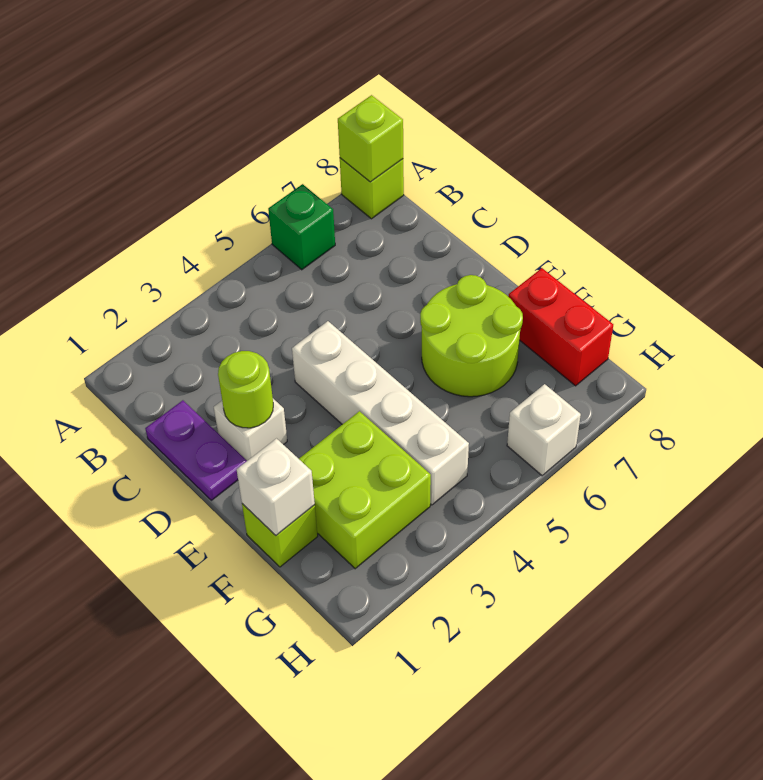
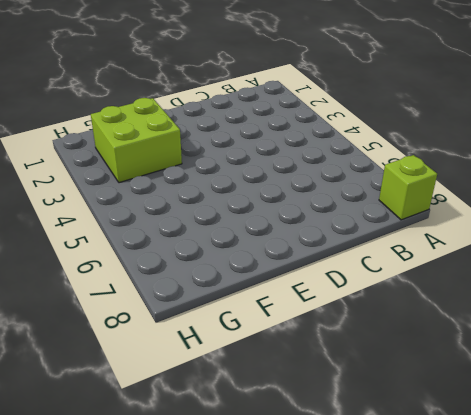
none -> green 1x1 brick [268,184,335,270]
none -> purple 1x2 plate [145,400,247,500]
none -> white 1x1 brick [214,399,287,461]

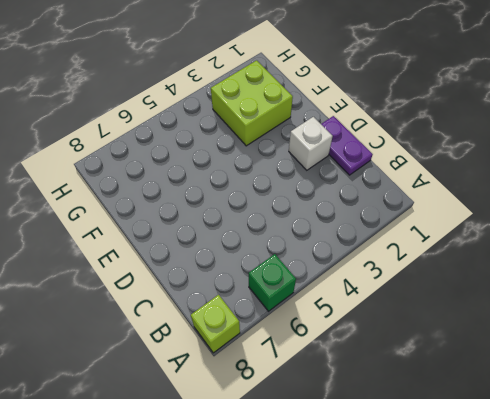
none -> white 1x4 brick [292,321,469,505]
none -> lime 2x2 round brick [420,275,523,397]
none -> lime 1x1 brick [242,504,318,567]

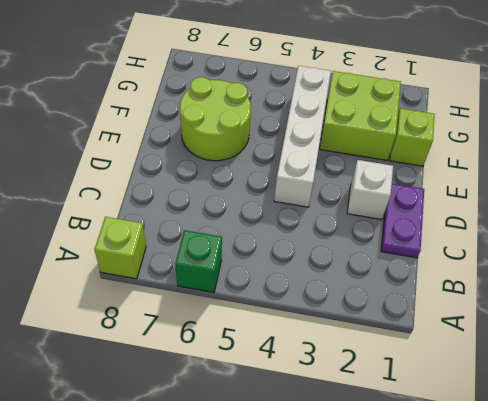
none -> red 1x2 brick [508,268,613,386]
none -> white 1x1 brick [507,384,581,476]
none -> lime 1x1 brick [338,95,403,182]

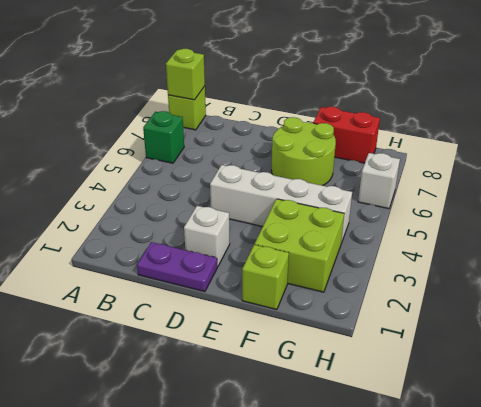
none -> lime 1x1 round brick [218,351,273,428]
none -> white 1x1 brick [237,439,315,535]

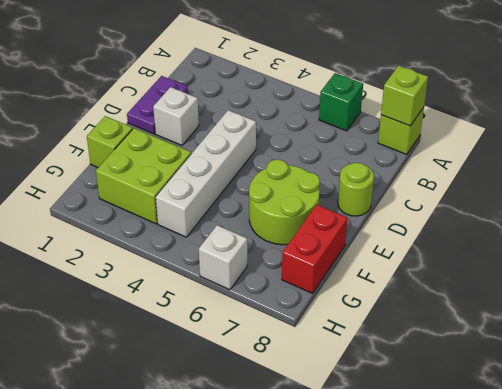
lime 1x1 round brick [338,163,374,216] -> lime 1x1 round brick moved to [218,351,273,428]
none -> white 1x1 brick [237,439,315,535]

